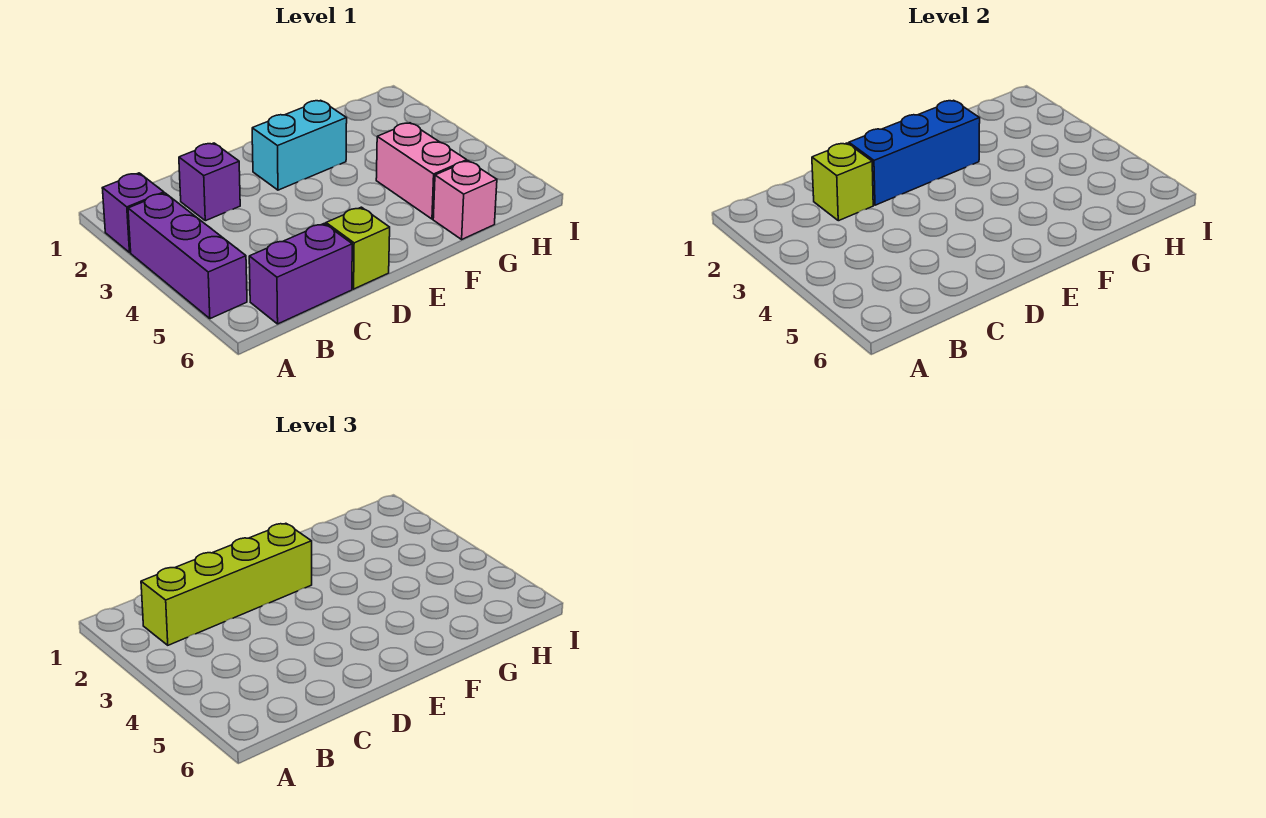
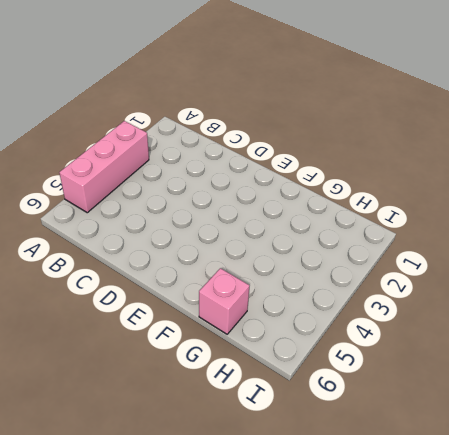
pink 1x3 brick [59,121,149,213] -> purple 1x3 brick [128,193,247,319]
none -> purple 1x1 brick [102,173,164,252]
none -> purple 1x2 brick [249,223,352,324]

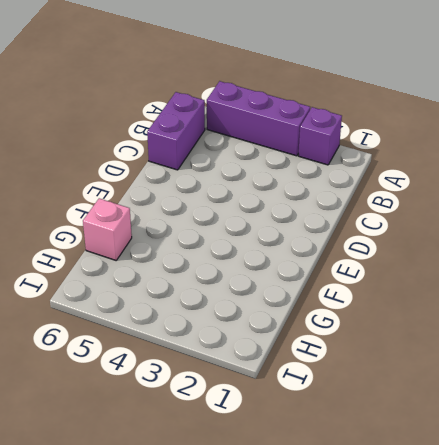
none -> purple 1x1 brick [179,143,240,221]
none -> lime 1x1 brick [326,207,390,289]

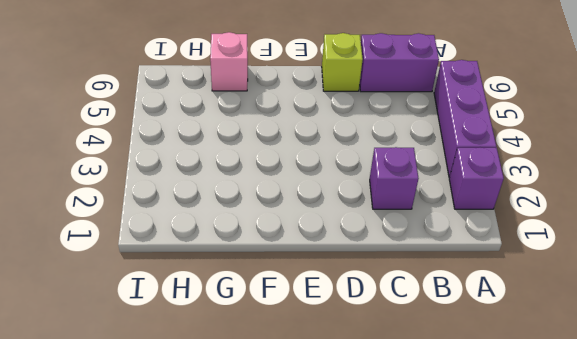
none -> cyan 1x2 brick [252,100,347,190]
none -> pink 1x2 brick [376,123,467,219]

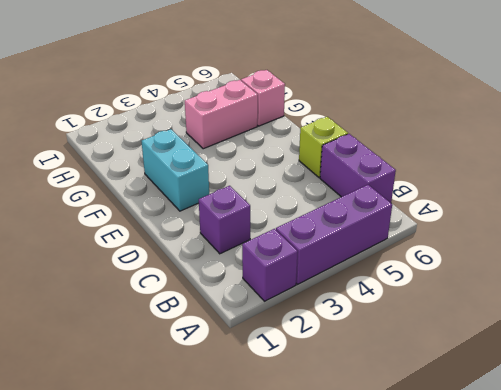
none -> lime 1x1 brick [812,143,873,221]
none -> blue 1x3 brick [849,100,980,205]

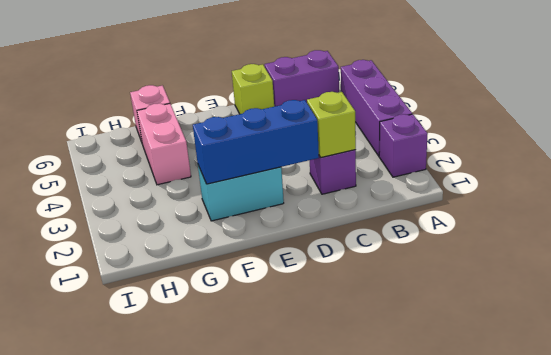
none -> lime 1x4 brick [141,523,312,645]

